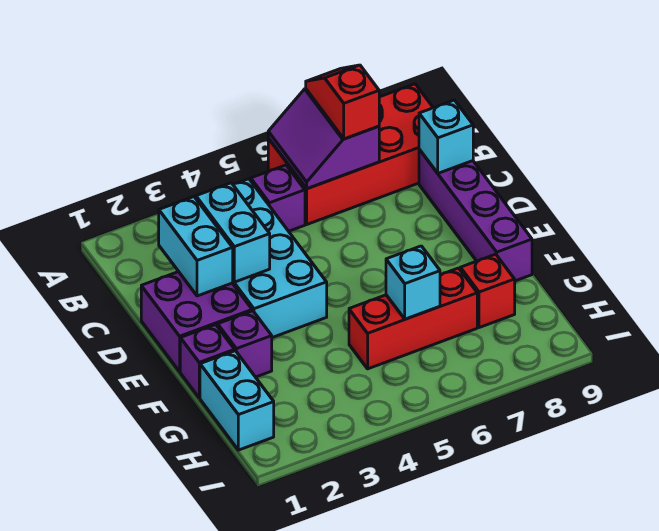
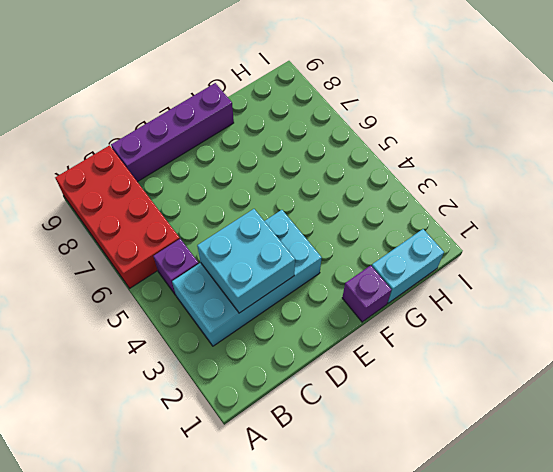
cyan 2x2 brick [197,209,295,313] -> cyan 1x2 brick [196,183,270,282]
none -> purple 2x2 brick [141,272,252,372]
none -> purple 1x1 brick [218,311,272,377]
none -> red 1x3 brick [349,268,477,369]

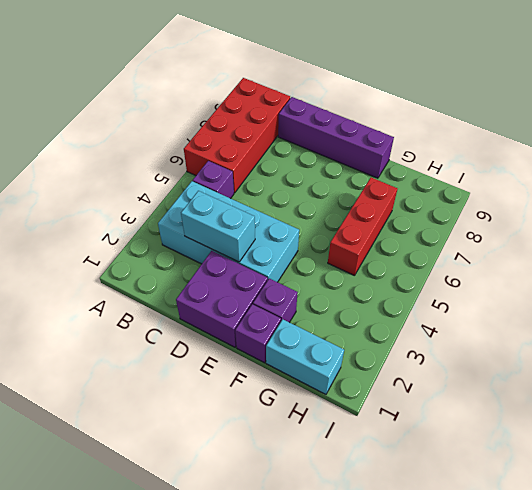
none -> red 1x1 brick [460,254,515,328]
none -> purple 2x2 slope [268,88,379,189]
none -> cyan 1x2 brick [159,197,233,296]

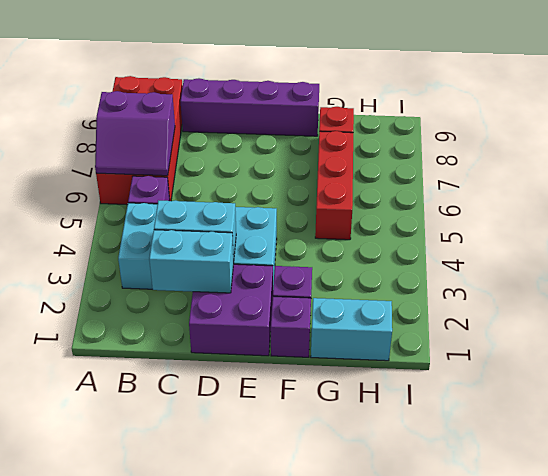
none -> cyan 1x1 brick [419,100,473,173]
none -> cyan 1x1 brick [386,246,440,319]
none -> red 1x2 slope [306,65,379,139]

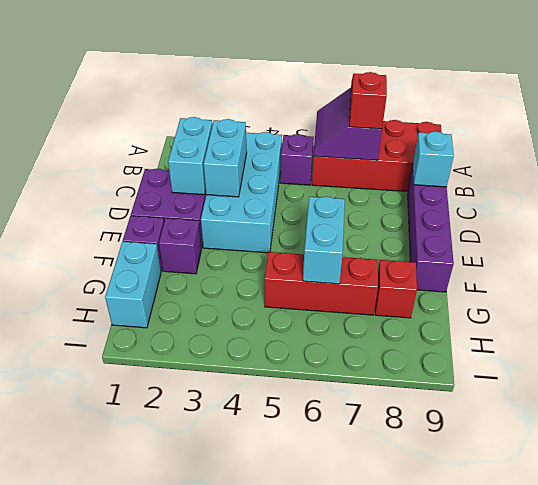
cyan 1x2 brick [303,197,345,284] -> cyan 1x1 brick [386,246,440,319]

